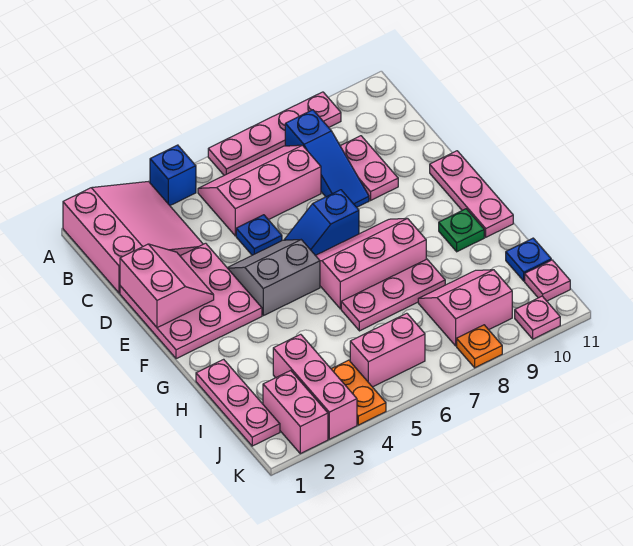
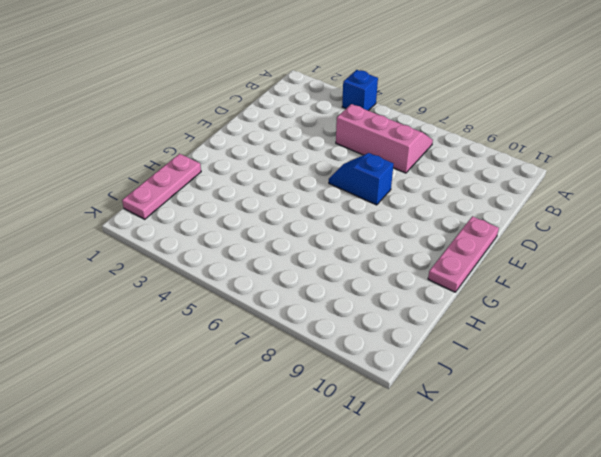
none -> pink 3x3 slope [63,182,203,293]
none -> pink 1x4 plate [208,92,341,175]
none -> blue 1x3 slope [285,110,369,207]

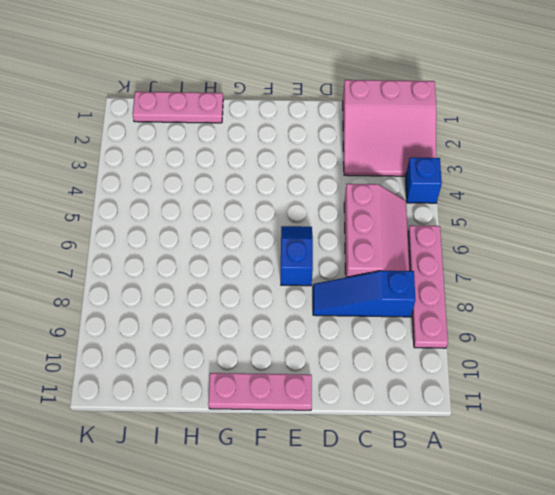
none -> pink 1x2 plate [340,136,398,200]
none -> pink 3x3 plate [120,243,262,359]
none -> blue 1x1 plate [236,215,282,255]

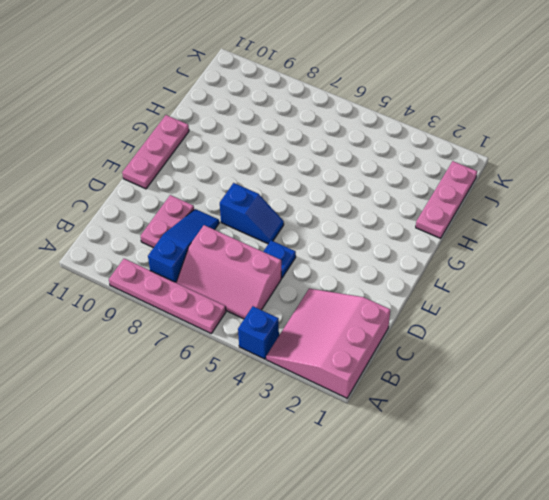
none -> pink 3x3 plate [120,243,262,359]
none -> grey 2x2 slope [228,240,320,316]
none -> pink 2x3 slope [315,218,426,309]

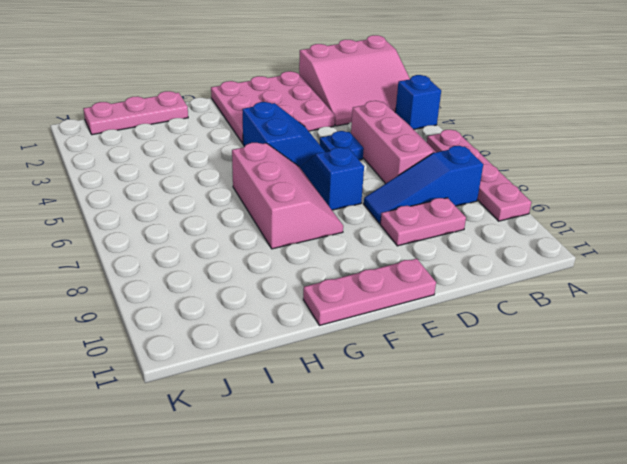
blue 2x2 slope [242,102,325,168] -> grey 2x2 slope [228,240,320,316]
none -> green 1x1 plate [439,209,484,252]
none -> pink 1x3 plate [341,259,445,331]
none -> pink 1x3 brick [273,334,357,439]

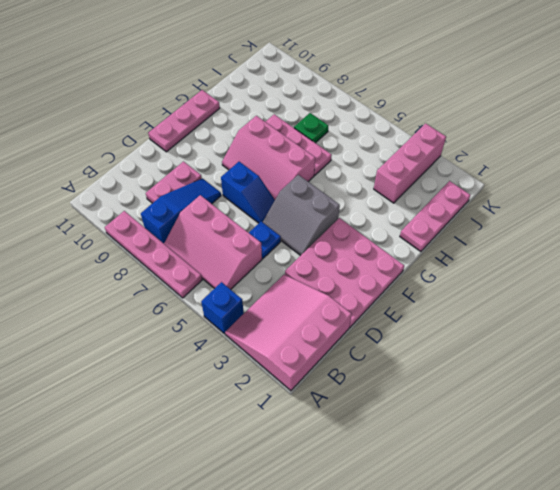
green 1x1 plate [294,113,328,143] -> green 1x1 plate moved to [439,209,484,252]
none -> pink 2x2 slope [418,270,512,346]
none -> blue 1x1 plate [506,238,551,281]
none -> pink 1x2 brick [263,371,328,454]

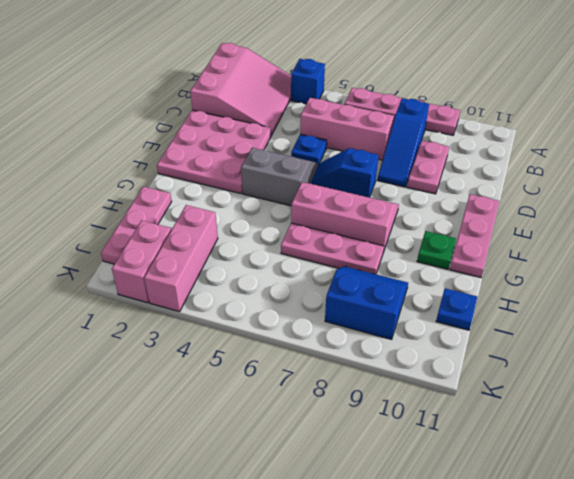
blue 2x2 slope [325,266,408,339] -> pink 2x2 slope [418,270,512,346]
none -> orange 1x2 plate [332,360,386,425]
none -> pink 1x2 brick [350,313,425,387]
none -> pink 1x1 plate [525,260,570,301]

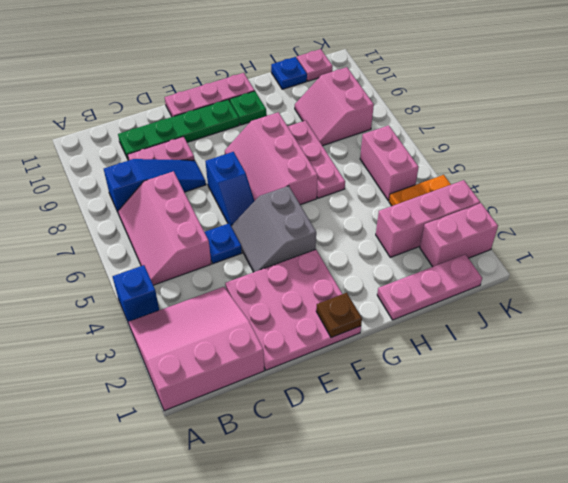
green 1x4 plate [118,100,239,159] -> none
brown 1x1 plate [316,293,362,338] -> none
none -> pink 1x4 plate [208,92,341,175]
none -> orange 1x1 plate [457,325,502,368]
none -> pink 1x1 plate [515,296,560,339]

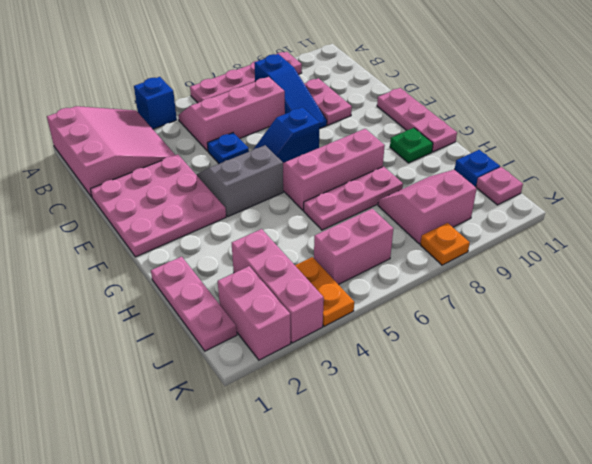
none -> pink 1x1 plate [515,296,560,339]
none -> pink 2x2 slope [120,244,214,328]

